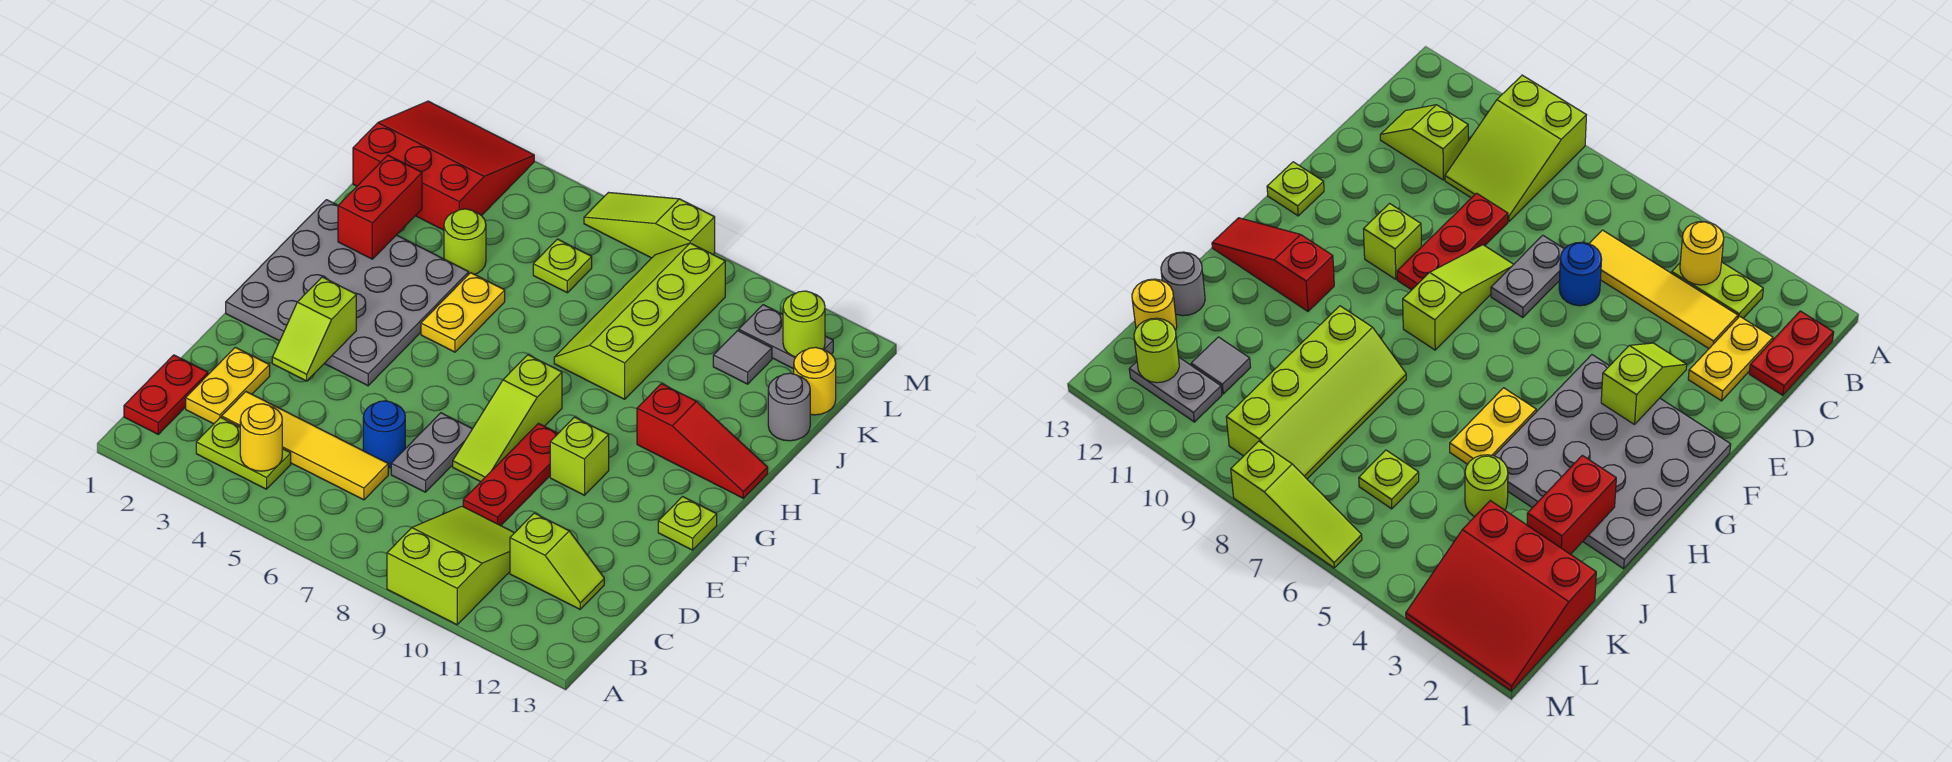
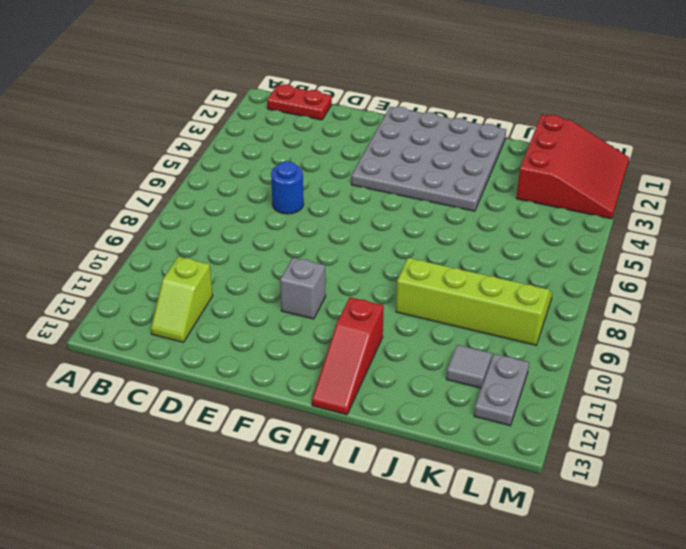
grey 1x1 brick [280,258,326,319] -> lime 1x1 brick [550,417,609,495]
none -> lime 2x3 slope [387,506,514,625]
none -> lime 1x2 plate [196,417,291,489]
none -> yellow 1x2 plate [186,347,270,424]

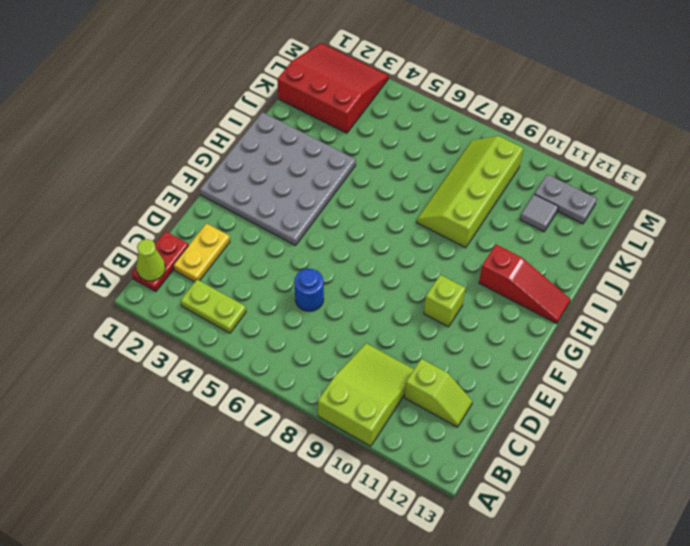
lime 1x1 cone [136,239,166,281] -> none
none -> yellow 1x4 tile [222,392,388,500]
none -> grey 1x2 plate [391,413,472,492]
none -> red 1x3 plate [463,423,558,526]

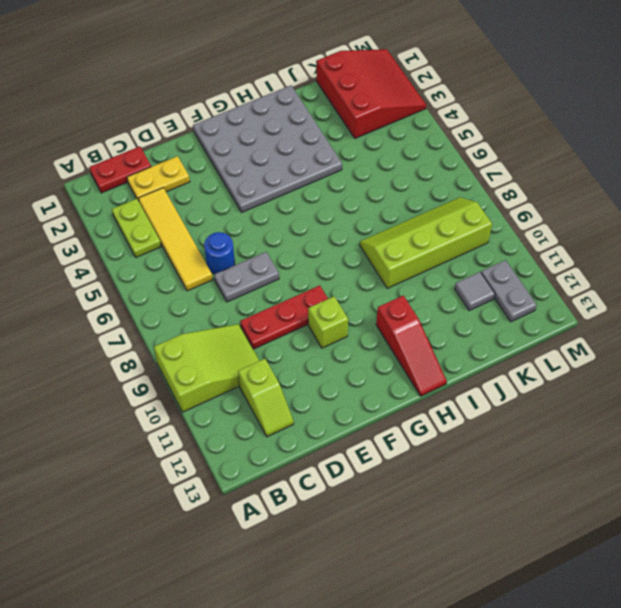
none -> lime 1x3 slope [453,355,562,482]
none -> lime 1x1 plate [658,497,717,550]
none -> yellow 1x2 plate [421,273,505,352]

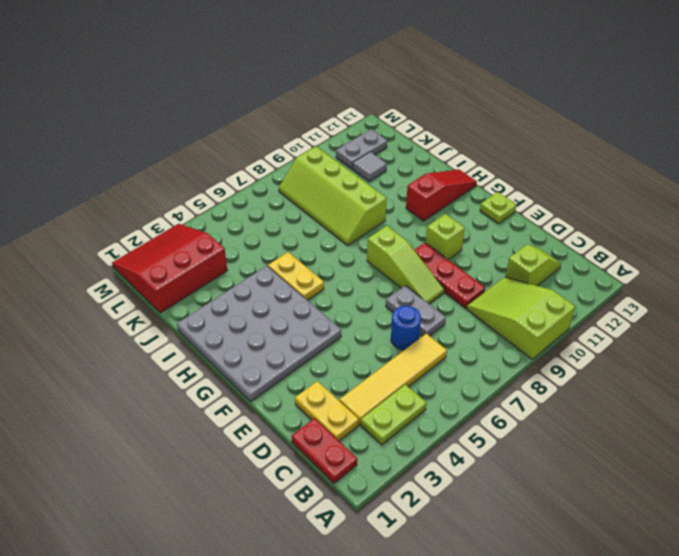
none -> lime 1x1 round brick [444,209,486,275]
none -> grey 1x1 round brick [768,373,810,441]
none -> lime 1x1 plate [533,239,592,293]

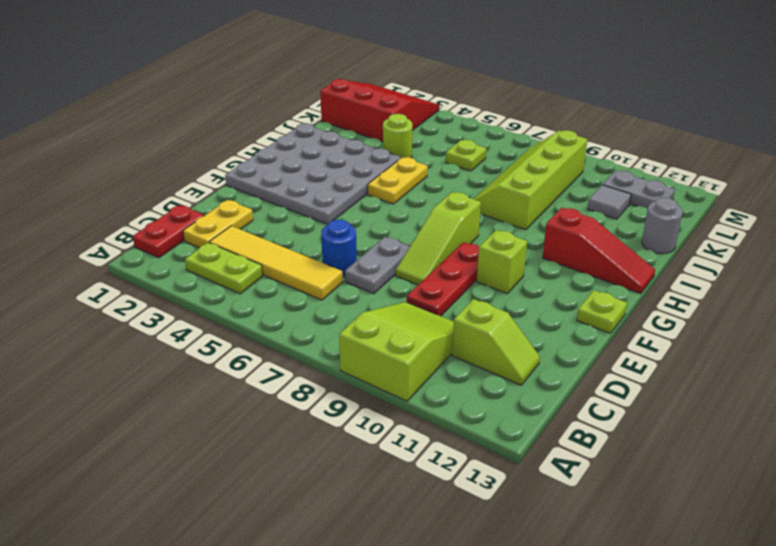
none -> yellow 1x1 round brick [794,347,836,415]
none -> lime 1x3 slope [584,192,715,258]
none -> yellow 1x1 round brick [240,404,282,471]

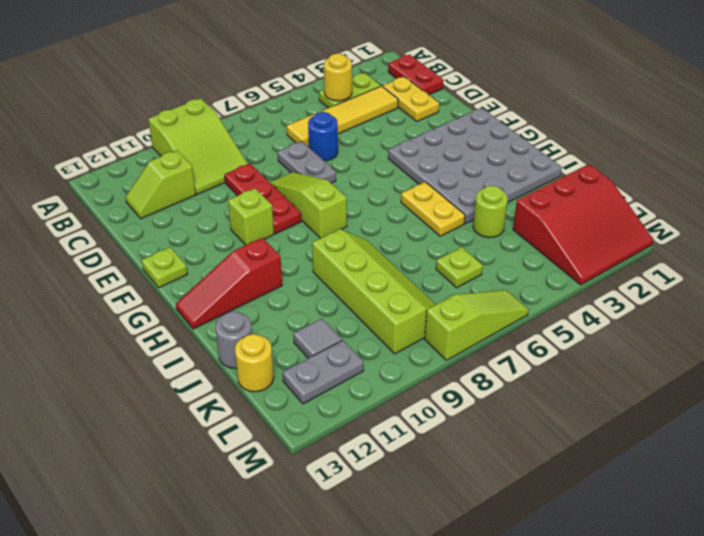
none -> lime 1x2 slope [272,277,356,381]
none -> red 1x2 brick [338,155,422,259]
none -> lime 1x1 round brick [783,291,825,357]

